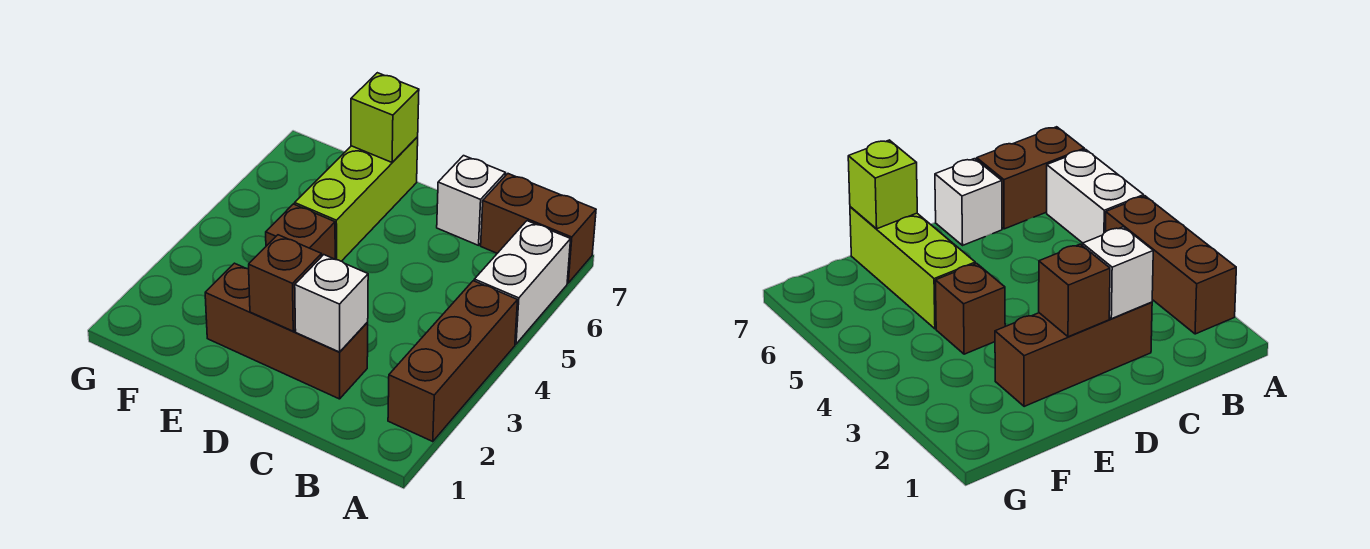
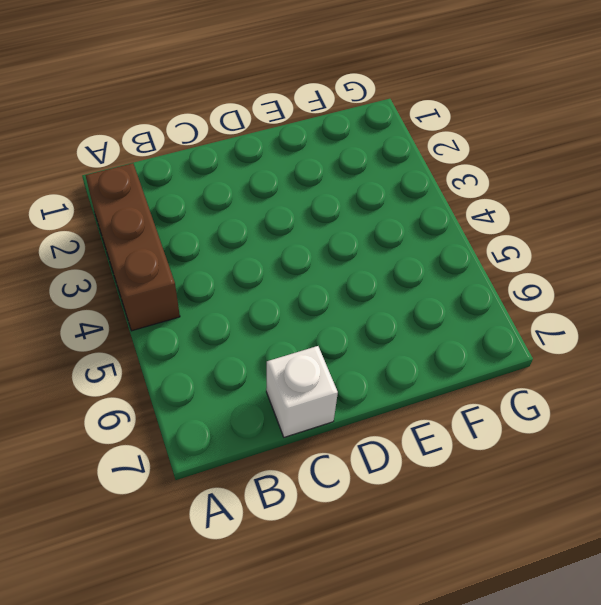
none -> white 1x2 brick [474,221,571,344]
none -> brown 1x2 brick [481,174,596,283]

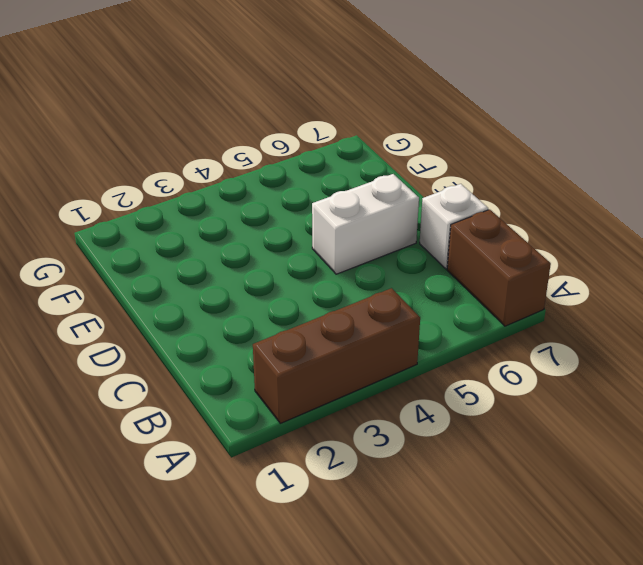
white 1x2 brick [312,174,419,274] -> white 1x2 brick moved to [474,221,571,344]
none -> brown 1x3 brick [205,263,368,399]
none -> brown 1x1 brick [266,204,335,259]

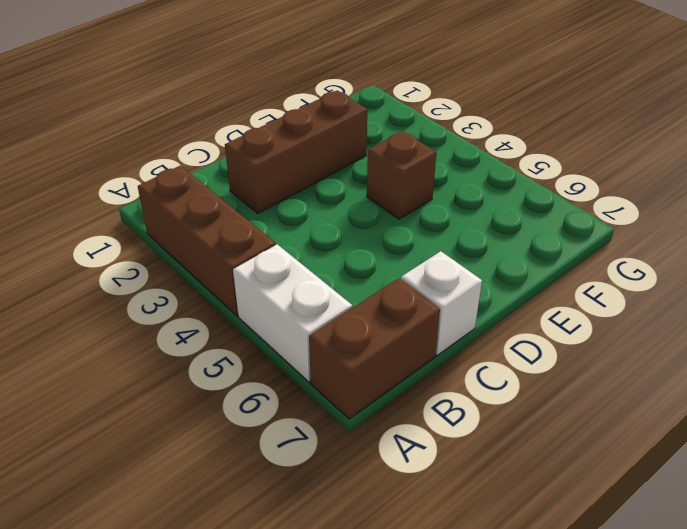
none -> lime 1x3 brick [295,137,418,261]
none -> white 1x1 brick [295,255,368,352]

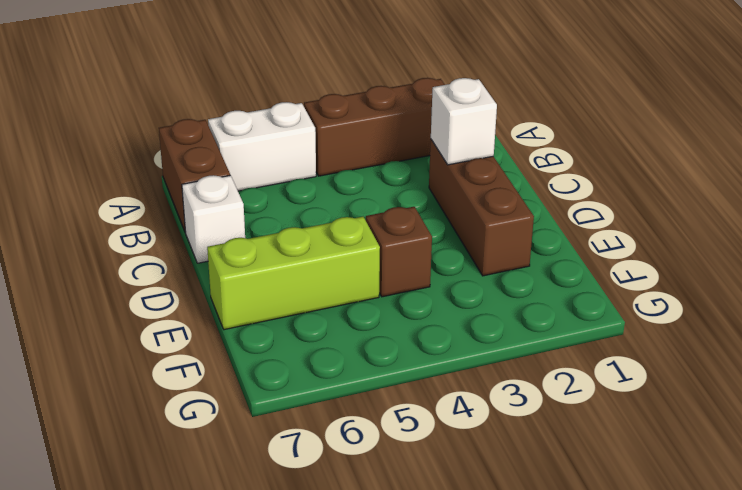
none -> brown 1x1 brick [249,235,322,331]
none -> lime 1x1 brick [351,73,419,162]

